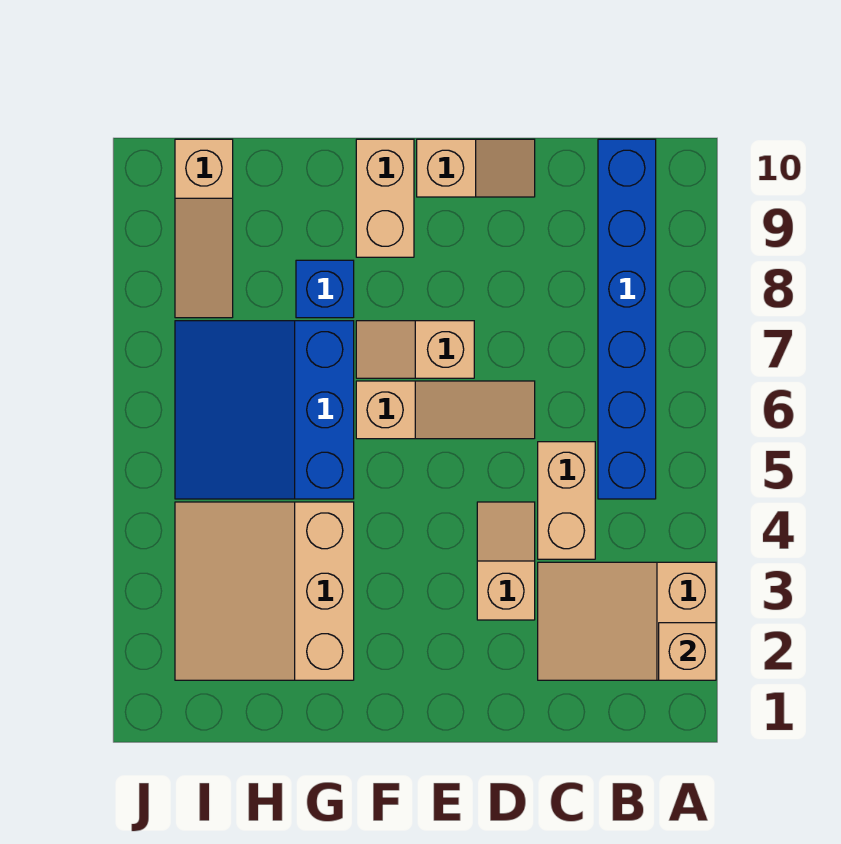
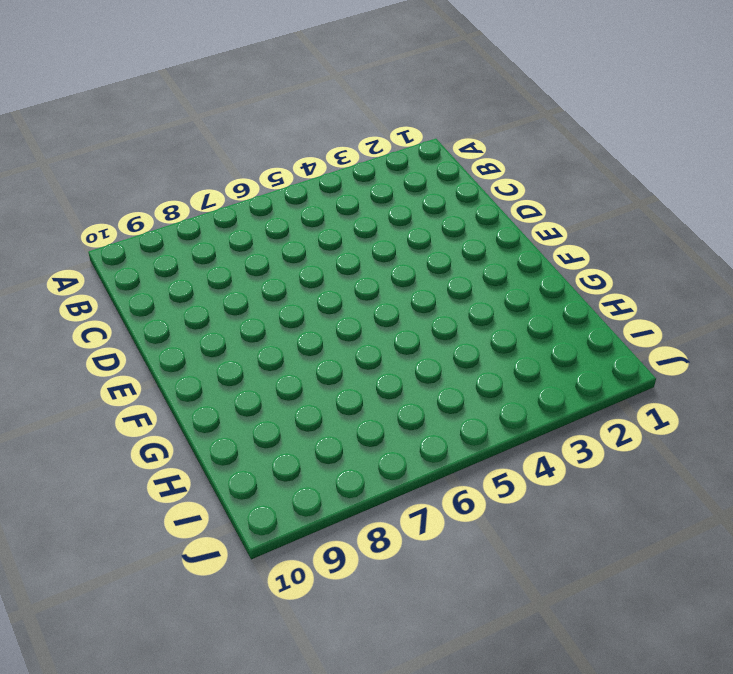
none -> tan 2x3 slope [538,562,716,680]
none -> blue 1x6 brick [598,139,656,499]
none -> tan 1x2 brick [538,442,595,559]

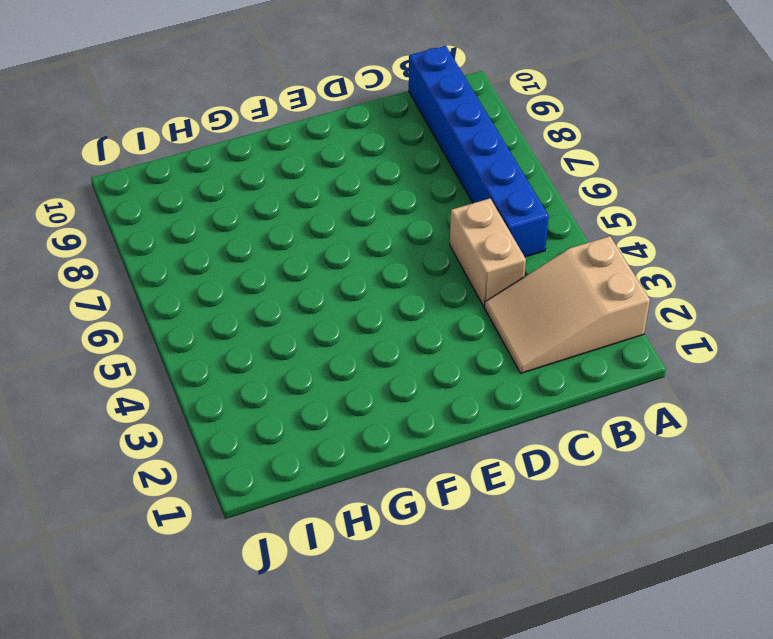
none -> tan 1x2 slope [477,502,535,620]
none -> tan 1x3 slope [356,381,535,439]
none -> tan 1x2 slope [417,139,535,197]

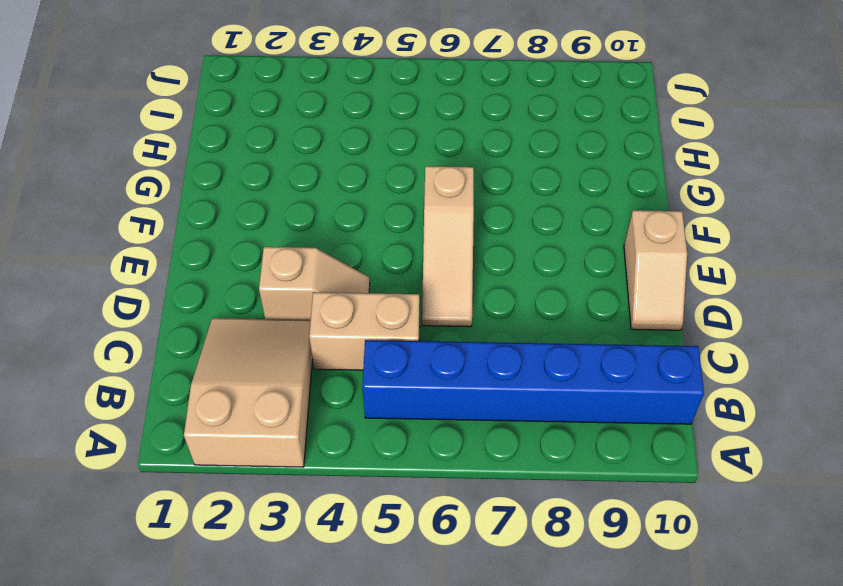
none -> tan 1x2 slope [356,321,474,378]
none -> tan 1x2 brick [356,139,414,257]
none -> tan 3x3 slope [175,502,354,680]

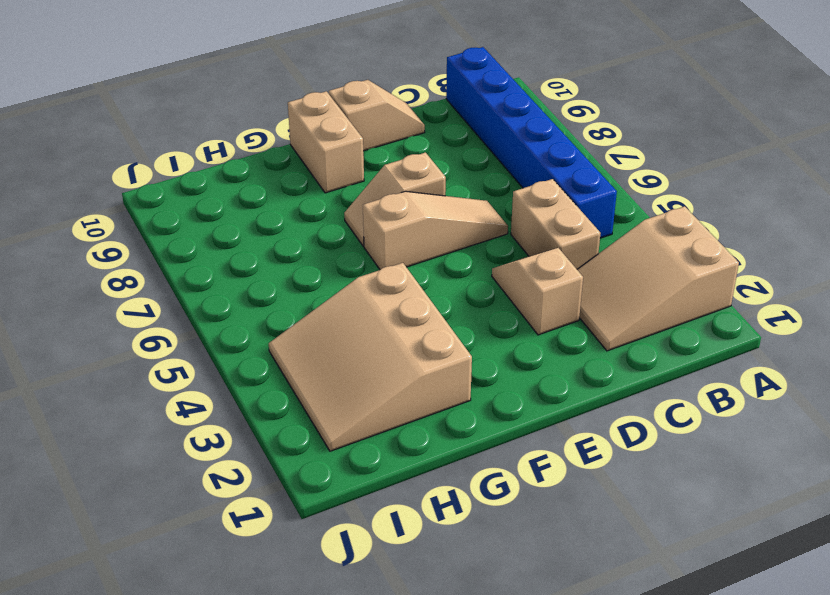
none -> blue 3x3 slope [175,321,354,499]
none -> blue 1x1 brick [296,260,354,318]
none -> tan 1x3 slope [175,139,233,318]

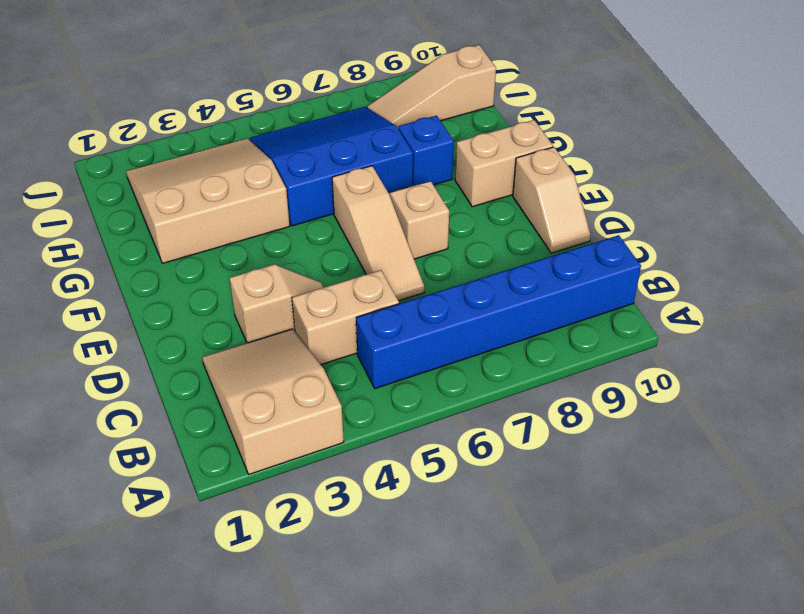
none -> tan 1x1 brick [659,623,716,680]

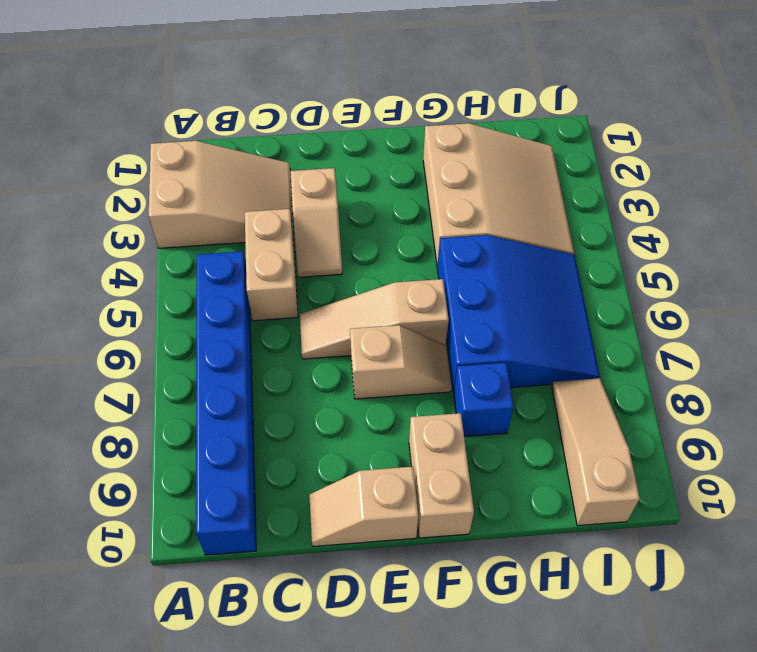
none -> tan 1x1 brick [659,623,716,680]

